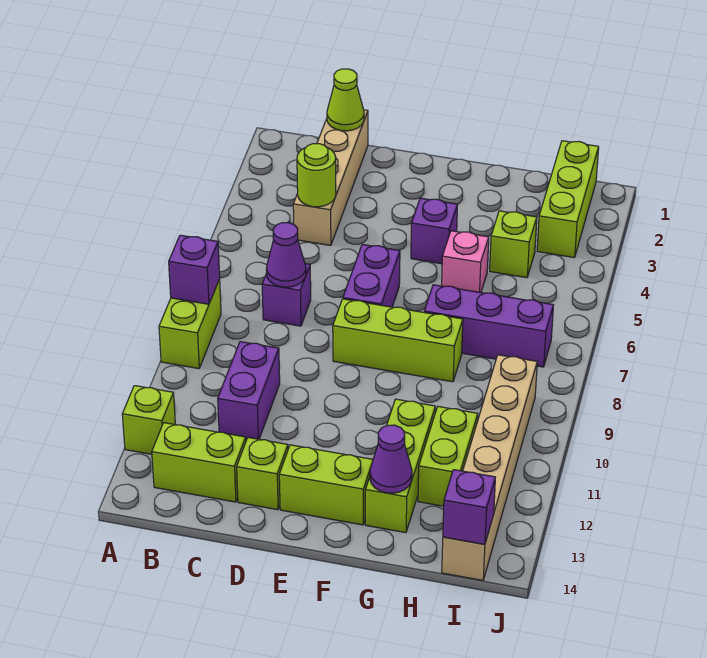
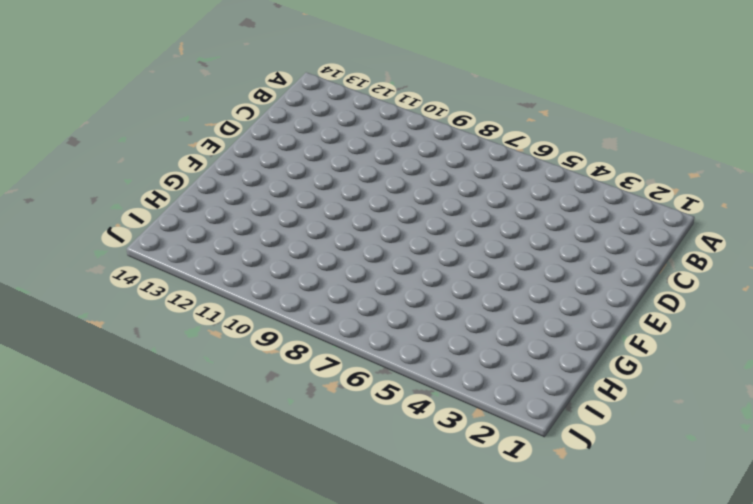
none -> lime 1x2 brick [159,279,221,369]
none -> lime 1x1 brick [122,386,175,454]
none -> lime 1x2 brick [152,423,246,502]

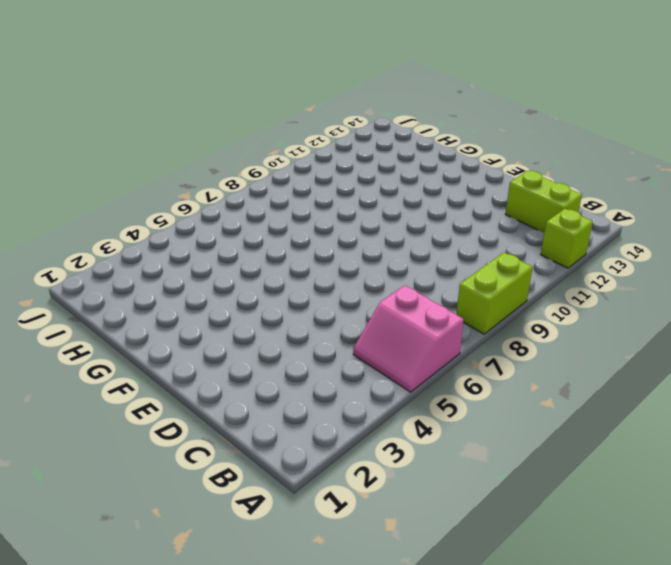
pink 2x2 slope [353,285,464,392] -> none
none -> tan 1x4 brick [293,110,368,245]
none -> purple 1x1 brick [262,264,311,326]
none -> purple 1x2 brick [218,342,280,439]

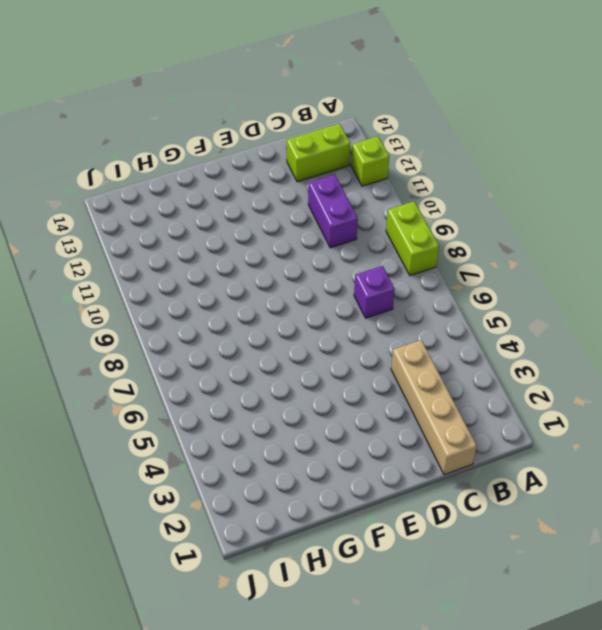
none -> lime 1x1 brick [237,438,288,510]
none -> purple 1x2 brick [343,244,400,307]
none -> lime 1x3 brick [333,299,463,382]

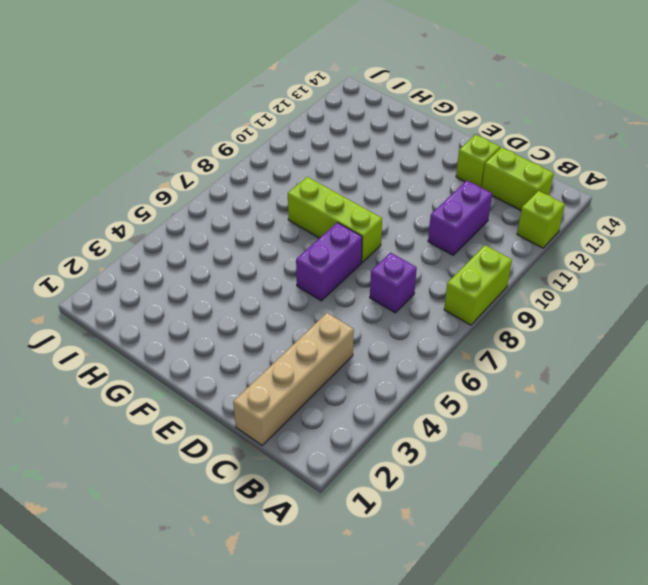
none -> lime 1x2 brick [279,445,373,525]
none -> purple 1x1 brick [411,198,458,264]
none -> pink 1x1 brick [442,231,489,293]

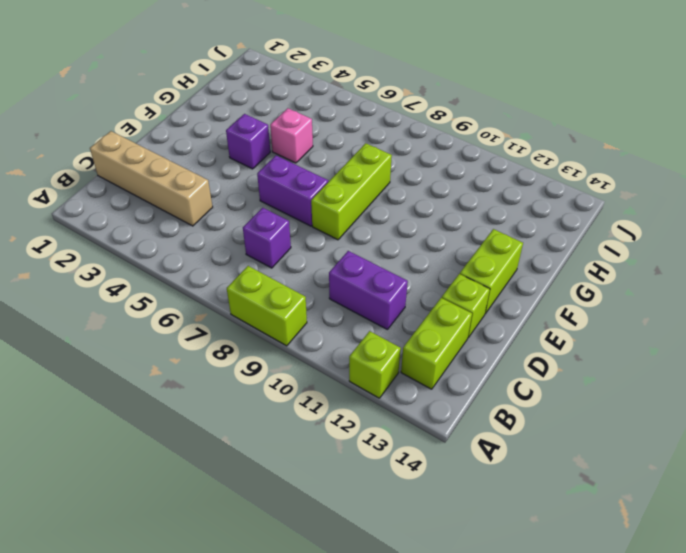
none -> purple 1x3 brick [424,285,553,367]
none -> lime 1x3 brick [365,399,435,533]
none -> lime 1x1 brick [490,211,537,278]

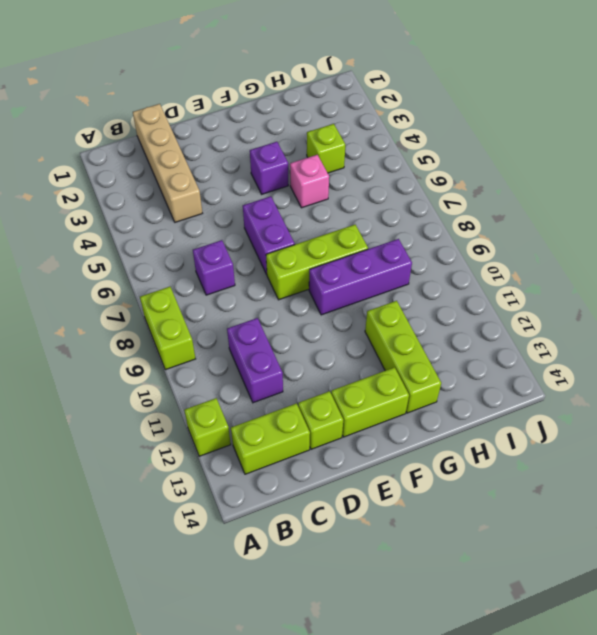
purple 1x3 brick [309,239,412,315] -> purple 1x3 brick moved to [424,285,553,367]
none -> lime 1x2 brick [418,407,478,506]
none -> lime 1x3 brick [537,141,599,258]
none -> tan 1x6 brick [442,355,537,580]

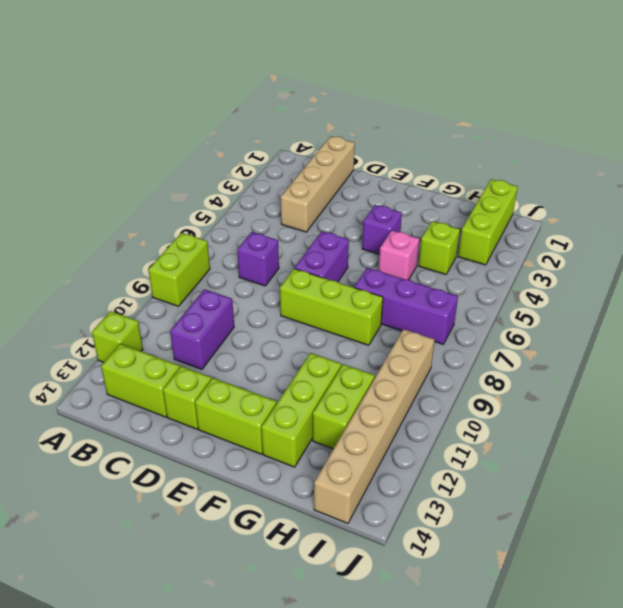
none -> purple 1x1 brick [169,235,220,304]
none -> lime 1x1 cone [327,69,364,131]
none -> lime 1x1 round brick [297,144,336,207]

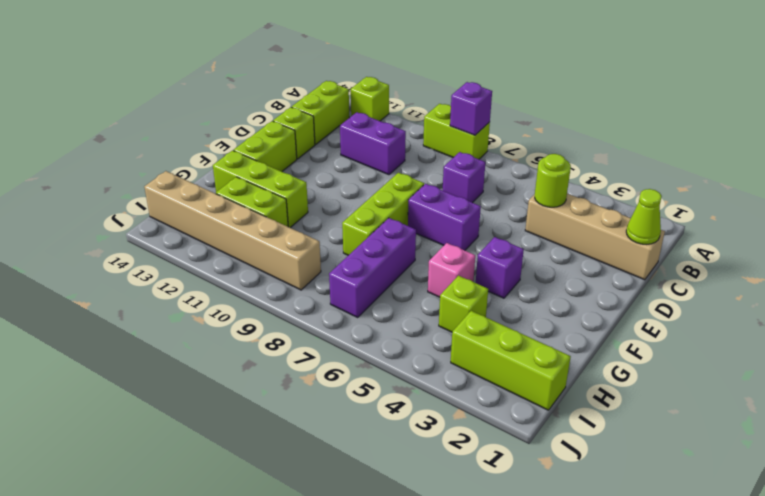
none -> purple 1x1 cone [266,223,306,287]
none -> purple 1x1 cone [370,425,412,493]
none -> purple 1x1 brick [443,470,495,544]

